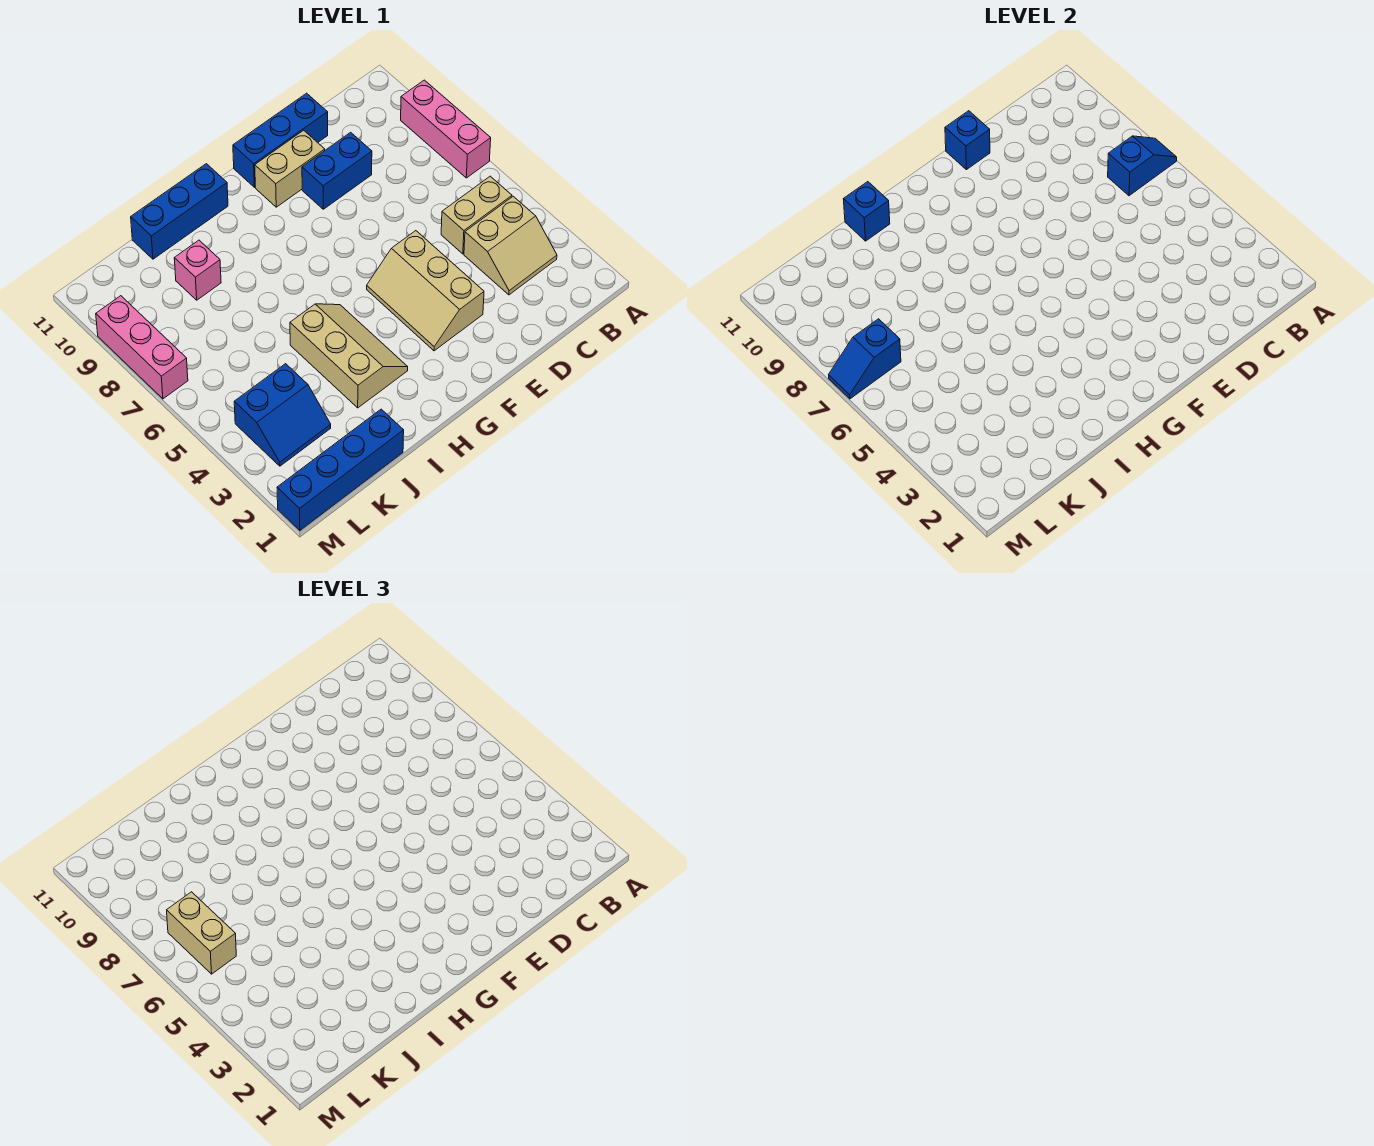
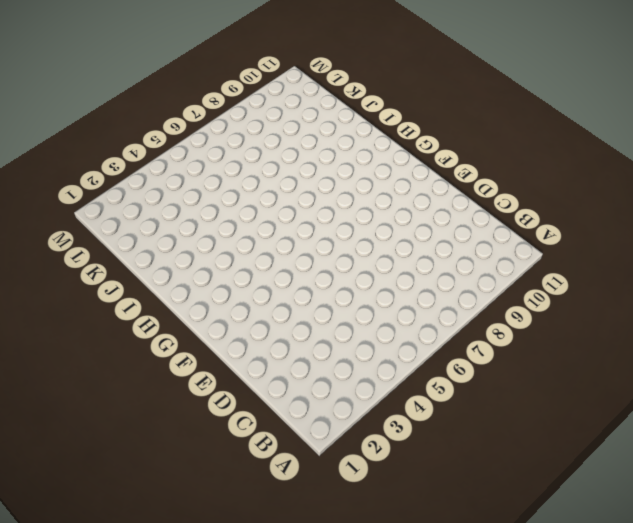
none -> pink 1x3 brick [401,80,491,178]
none -> tan 2x2 slope [464,196,557,295]
none -> tan 1x2 brick [441,176,512,254]

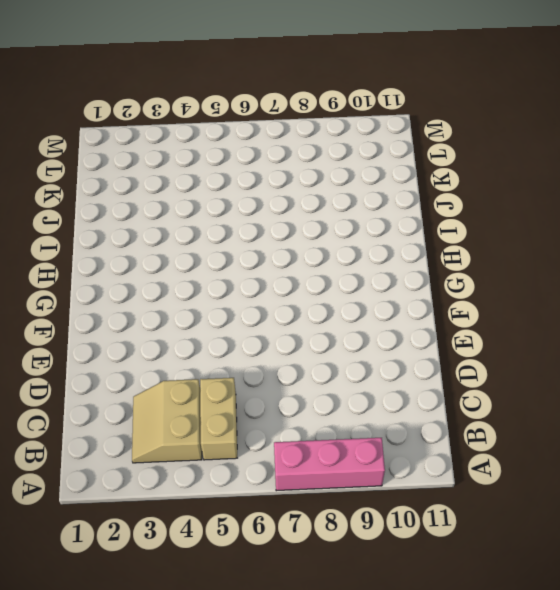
none -> blue 1x2 brick [302,132,372,209]
none -> blue 1x3 brick [233,93,328,187]
none -> tan 2x3 slope [367,231,484,351]

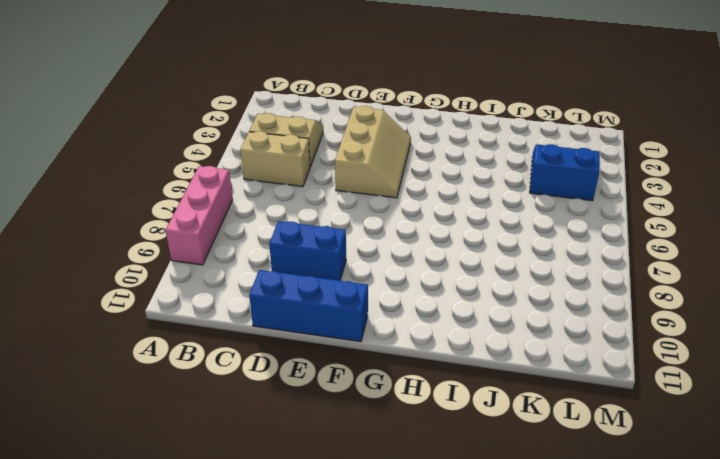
none -> tan 1x2 brick [255,130,325,207]
none -> tan 2x3 slope [290,304,408,408]
none -> blue 1x3 brick [131,164,228,259]

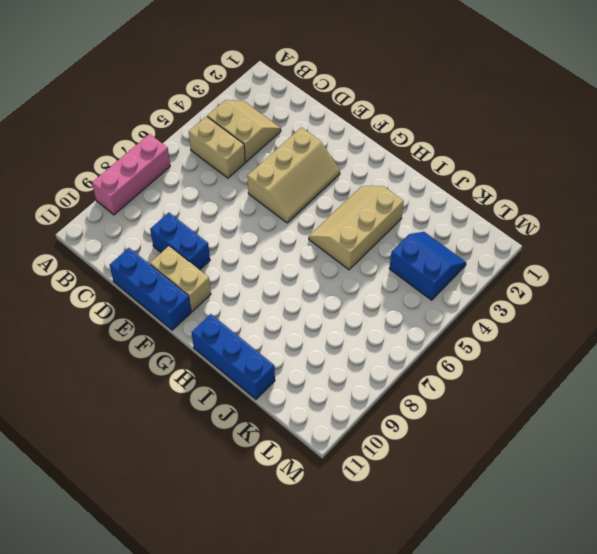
none -> blue 1x4 brick [277,409,404,530]
none -> pink 1x1 brick [174,240,221,300]
none -> pink 1x3 brick [96,296,188,399]

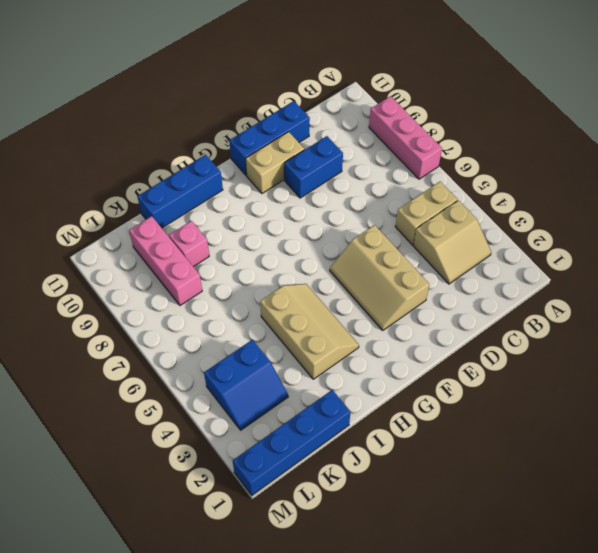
pink 1x3 brick [129,216,202,305] -> pink 1x3 brick moved to [96,296,188,399]
none -> blue 1x2 slope [1108,136,1177,196]
none -> blue 1x1 brick [945,111,990,170]
none -> blue 1x1 brick [844,182,890,241]

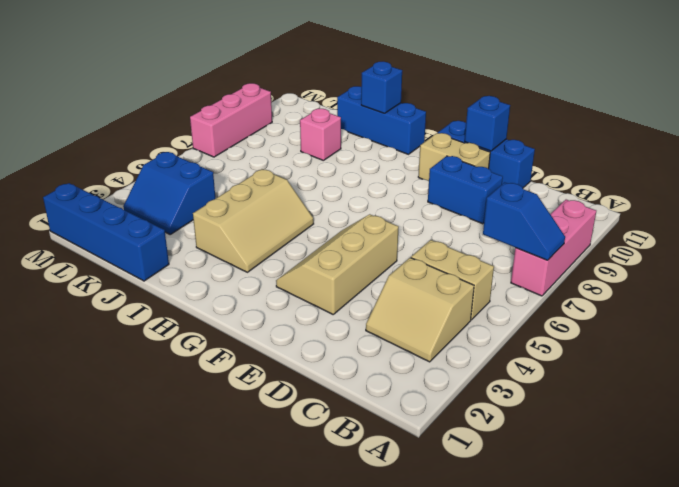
none -> blue 1x2 slope [829,319,901,399]
none -> tan 1x2 brick [167,892,236,974]

